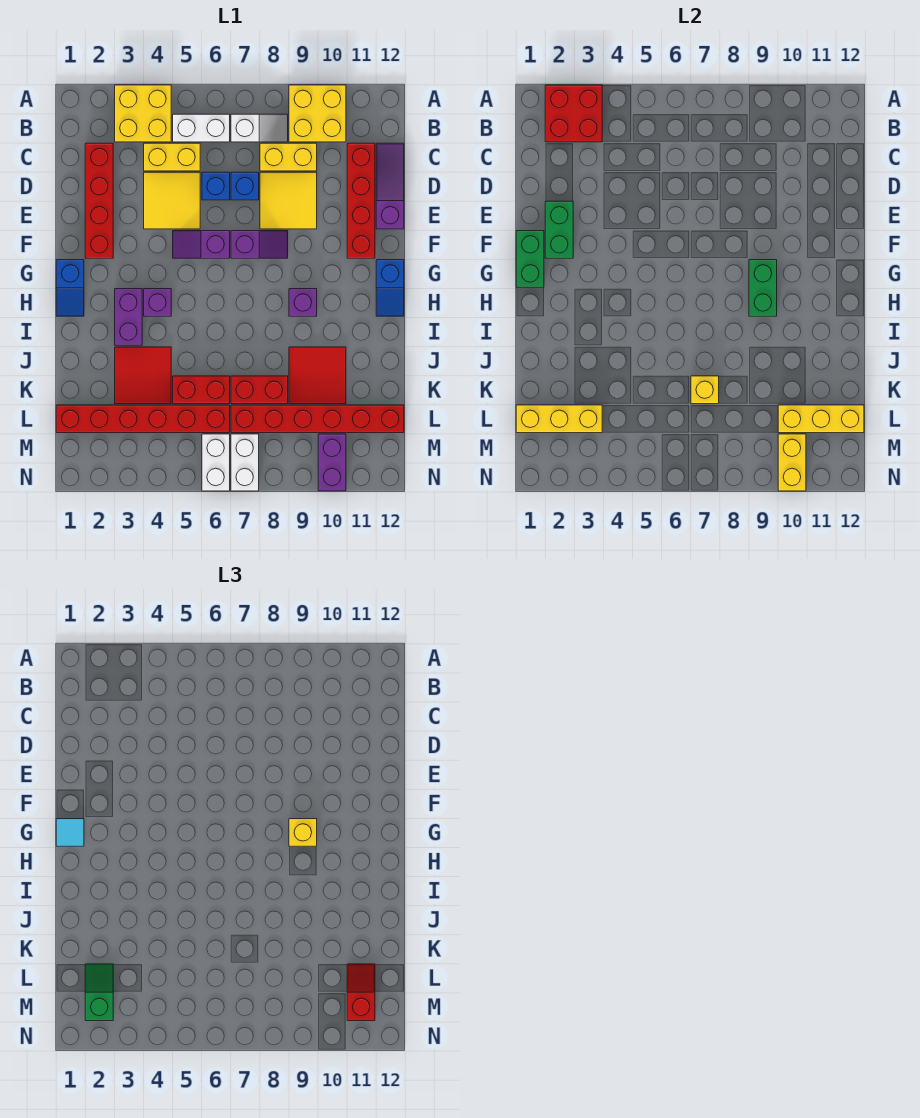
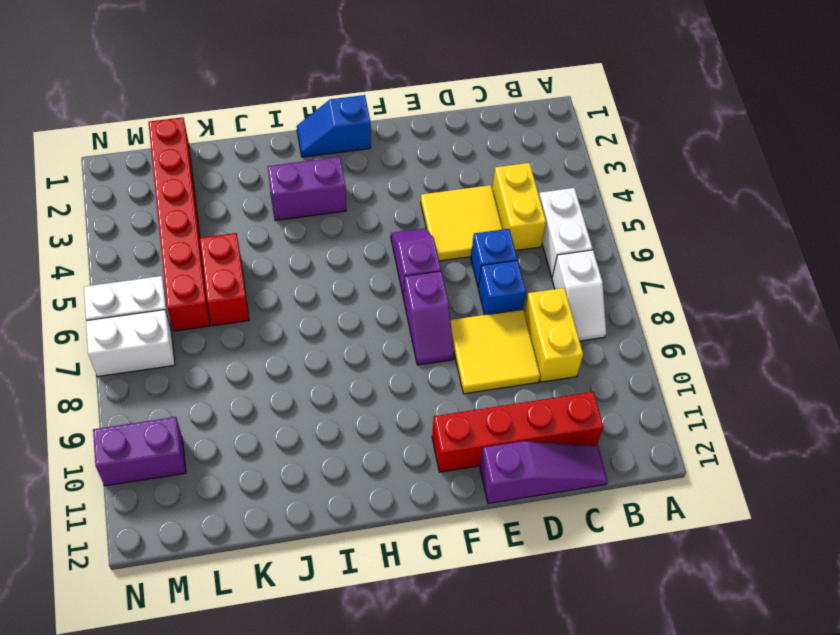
none -> yellow 2x2 brick [115,85,171,142]
none -> yellow 2x2 brick [289,85,346,142]
none -> red 1x4 brick [85,143,113,258]
none -> blue 1x2 slope [376,260,404,316]

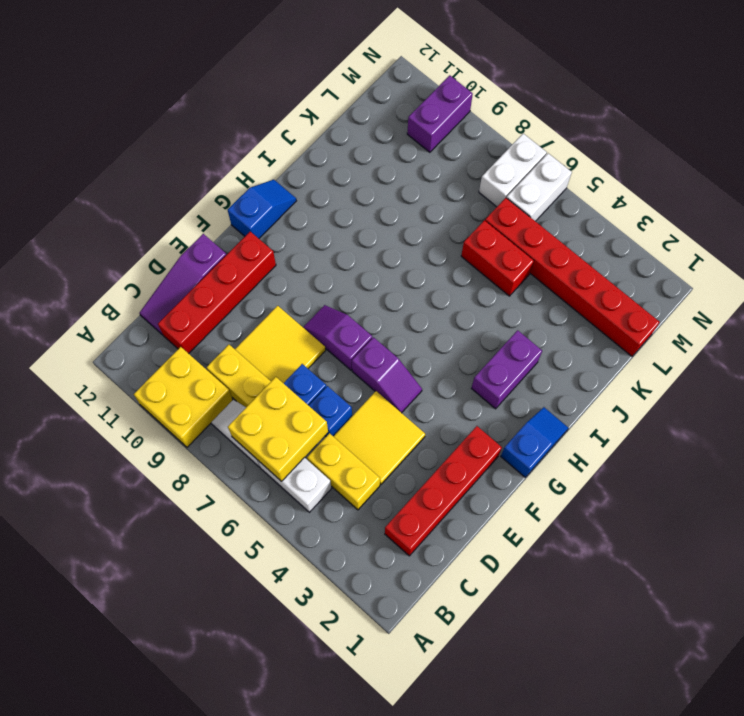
yellow 2x2 brick [228,377,328,481] -> yellow 2x2 brick moved to [115,85,171,142]
none -> purple 1x1 brick [144,289,171,316]
none -> purple 1x1 brick [289,289,317,316]
none -> red 2x2 tile [115,347,171,404]
none -> red 2x2 tile [289,347,346,404]

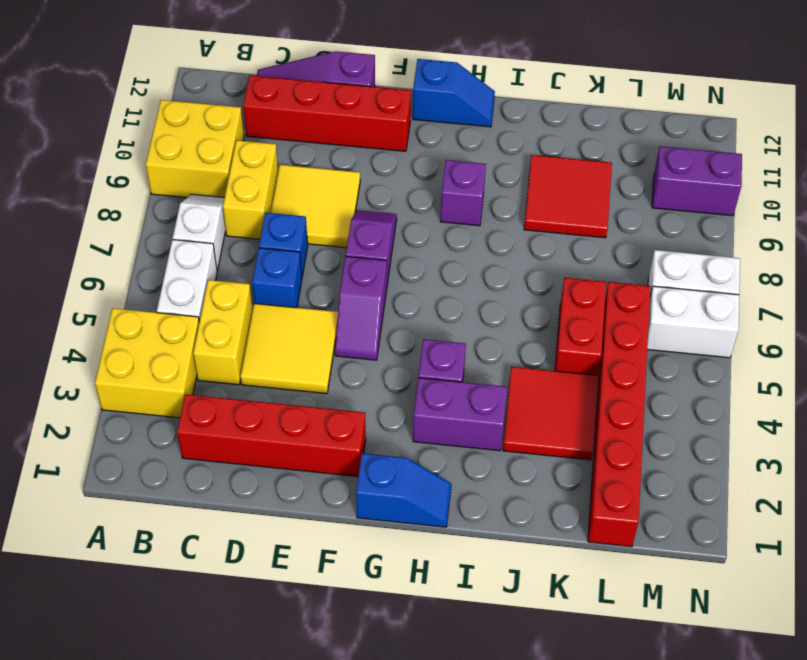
none -> red 1x2 brick [231,376,288,404]
none -> red 1x6 brick [231,405,404,433]
none -> red 2x2 brick [545,85,602,142]
none -> green 1x2 brick [545,201,573,258]

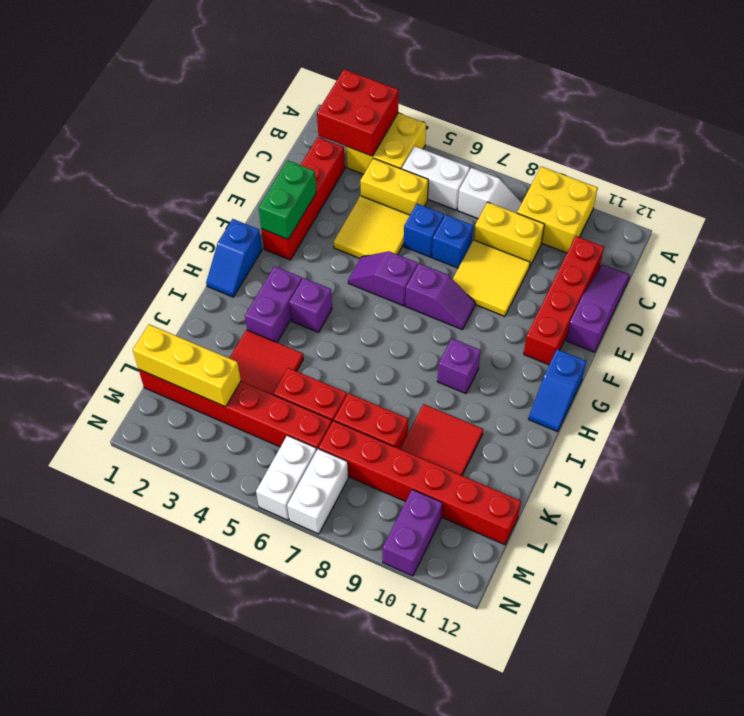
none -> green 1x2 brick [516,231,544,287]
none -> green 1x2 brick [749,260,777,316]
none -> yellow 1x1 brick [691,376,719,404]
none -> yellow 1x3 brick [778,405,864,433]

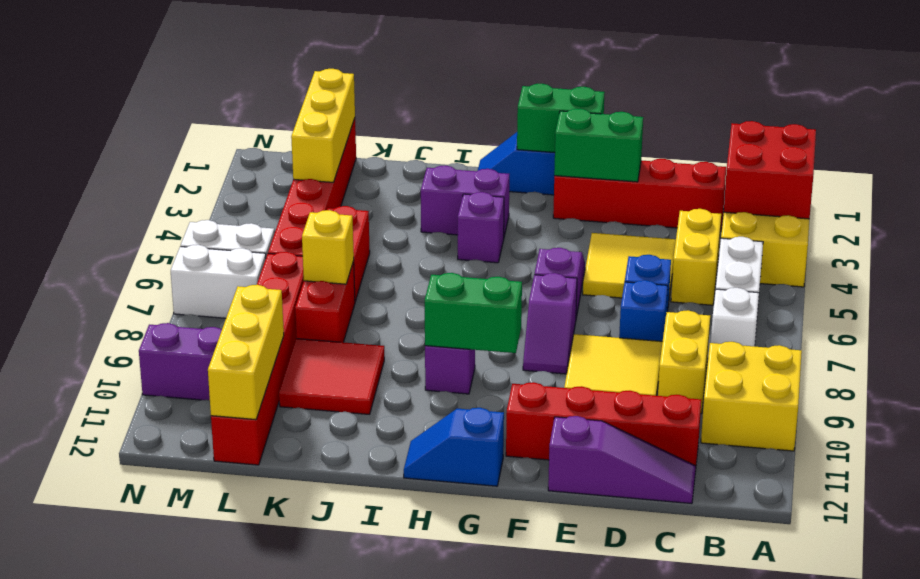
none -> red 2x2 tile [115,347,171,404]
none -> yellow 1x2 brick [778,434,806,491]
none -> cyan 1x1 tile [56,819,84,846]
none -> yellow 1x1 brick [289,819,317,846]

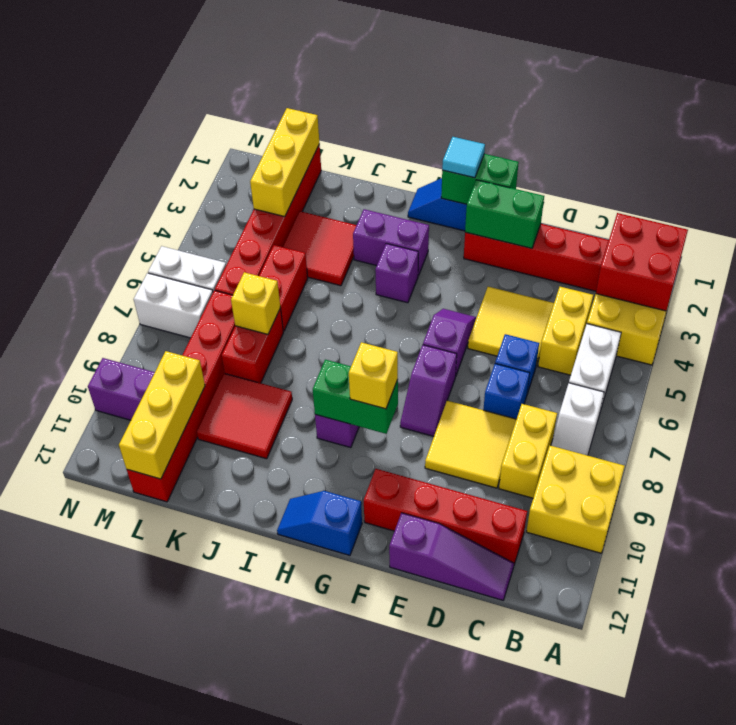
none -> yellow 1x2 brick [778,434,806,491]
none -> green 1x2 slope [85,964,113,1021]
none -> red 1x2 slope [347,964,375,1021]

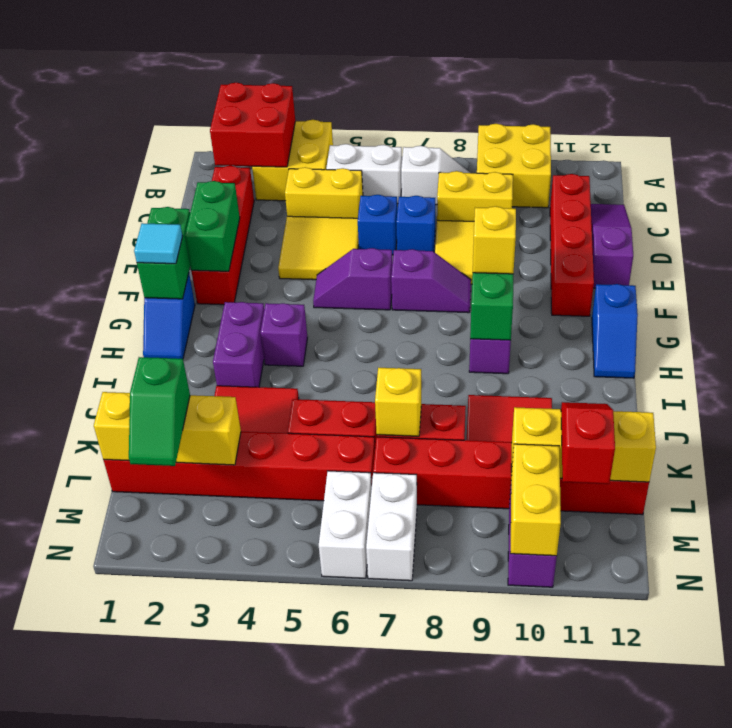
green 1x2 slope [129,357,190,466] -> green 1x2 slope turned to [85,964,113,1021]

